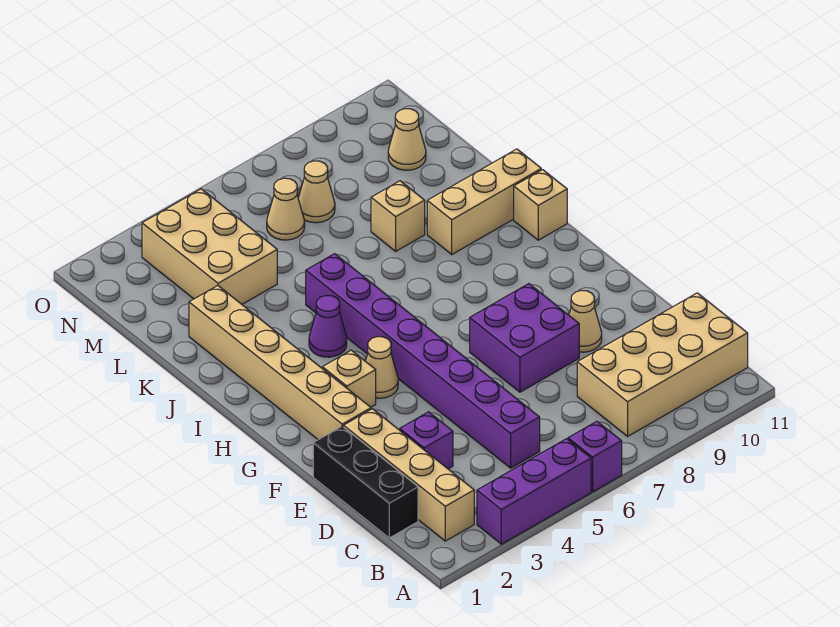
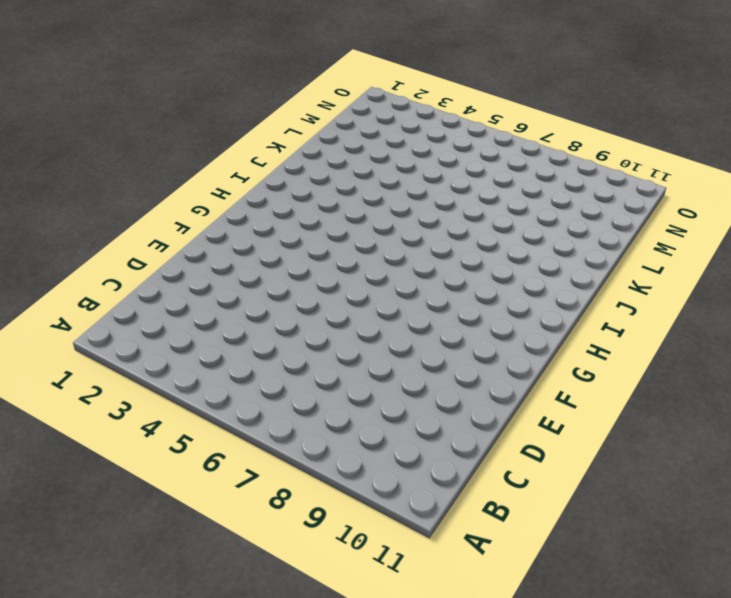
none -> purple 1x3 brick [477,439,591,544]
none -> purple 1x1 brick [568,421,622,492]
none -> tan 1x4 brick [344,409,474,541]

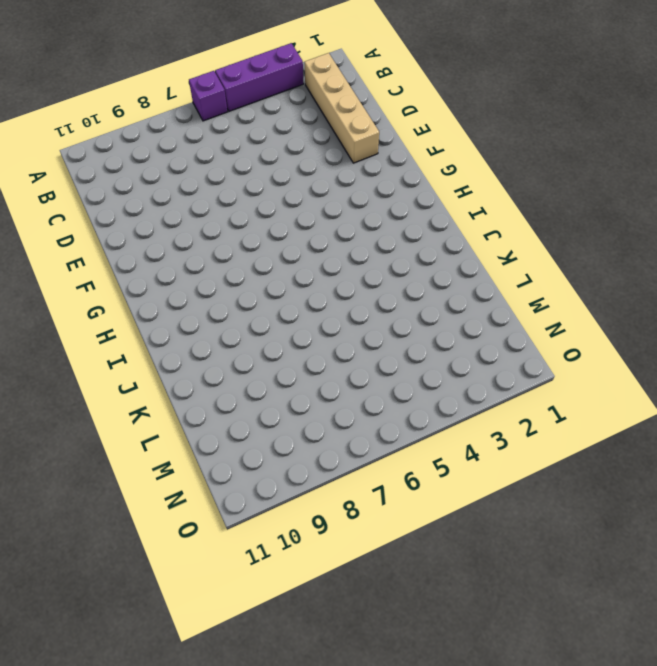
none -> tan 2x4 brick [577,293,748,436]
none -> black 1x3 brick [313,426,418,538]
none -> purple 1x8 brick [306,254,540,468]

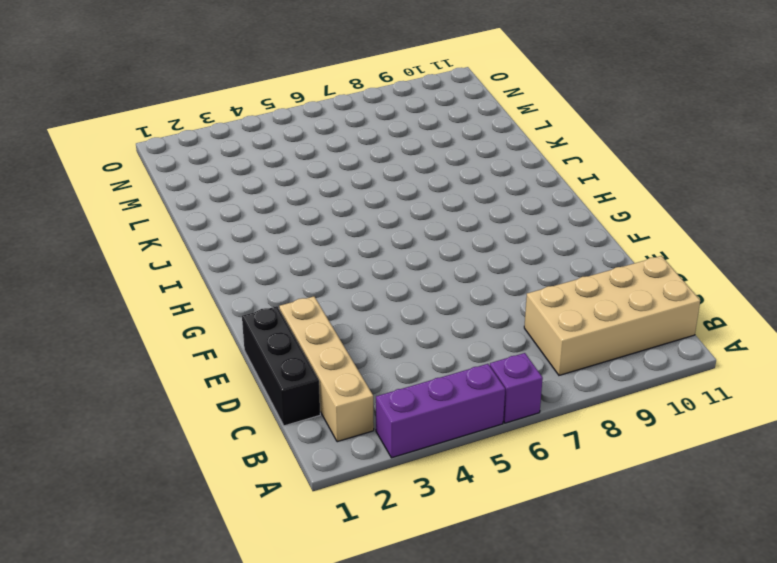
none -> purple 1x8 brick [306,254,540,468]
none -> purple 1x1 brick [400,412,453,469]
none -> purple 2x2 brick [470,284,579,392]

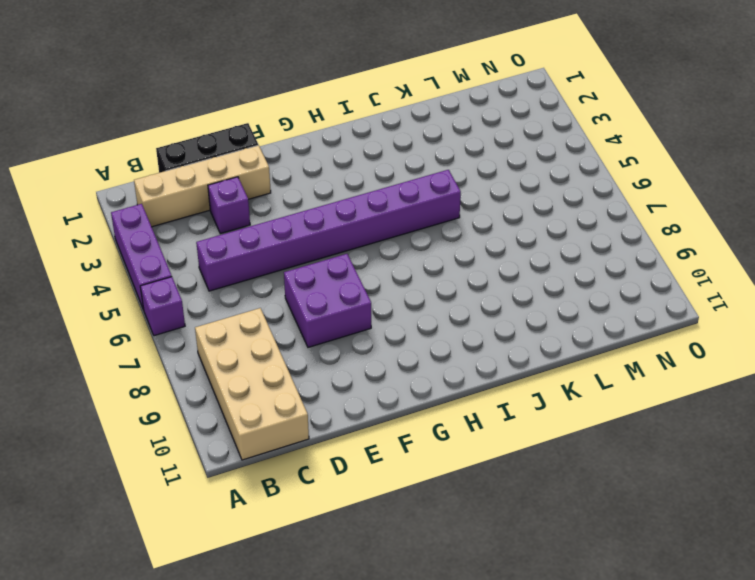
none -> tan 1x1 cone [569,291,602,352]
none -> tan 1x6 brick [189,286,371,440]
none -> tan 1x1 brick [322,350,376,407]

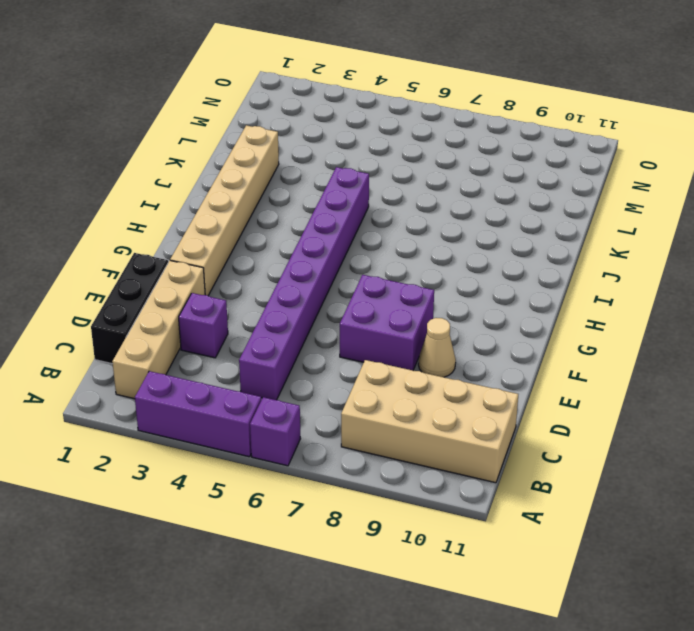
none -> tan 1x1 brick [322,350,376,407]
none -> tan 1x1 cone [366,337,398,398]
none -> purple 1x1 cone [309,295,347,357]

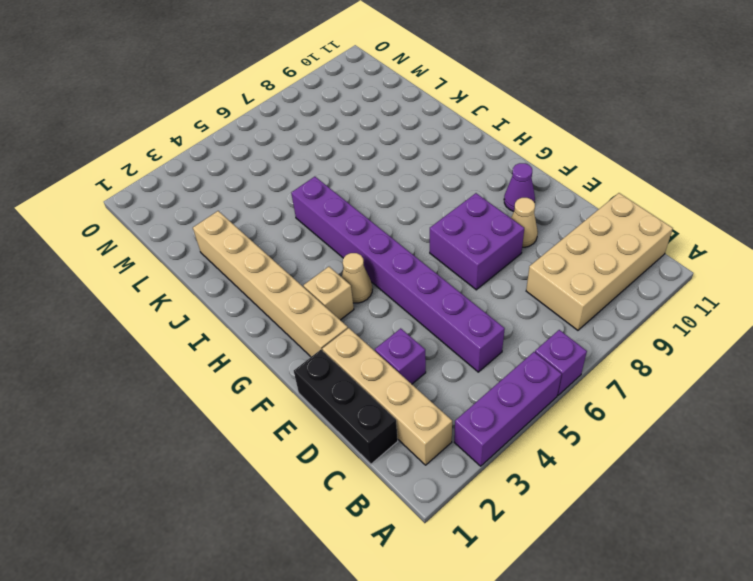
purple 1x1 cone [504,163,535,211] -> purple 1x1 cone moved to [309,295,347,357]
none -> tan 1x1 brick [514,170,567,240]
none -> tan 1x3 brick [427,149,541,254]
none -> tan 1x1 brick [371,181,425,251]

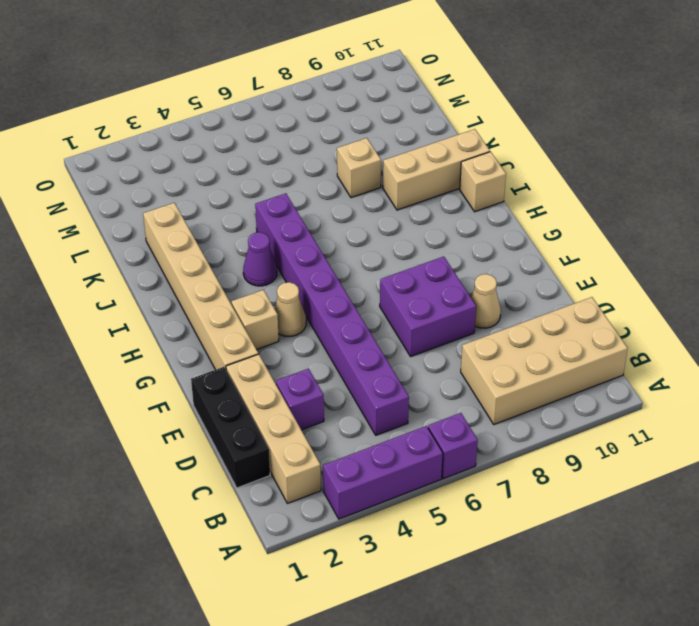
none -> tan 2x3 brick [142,189,277,304]
none -> tan 1x1 cone [267,178,305,240]
none -> tan 1x1 cone [298,161,335,223]

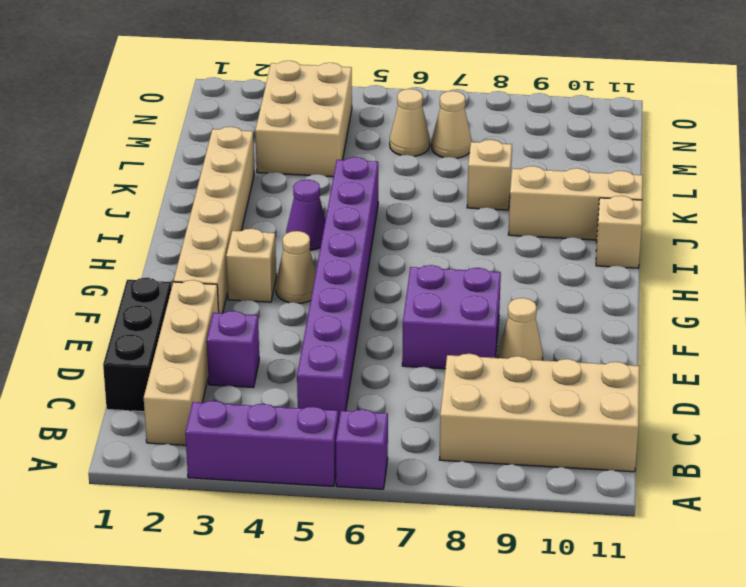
none -> tan 1x1 cone [388,109,426,170]

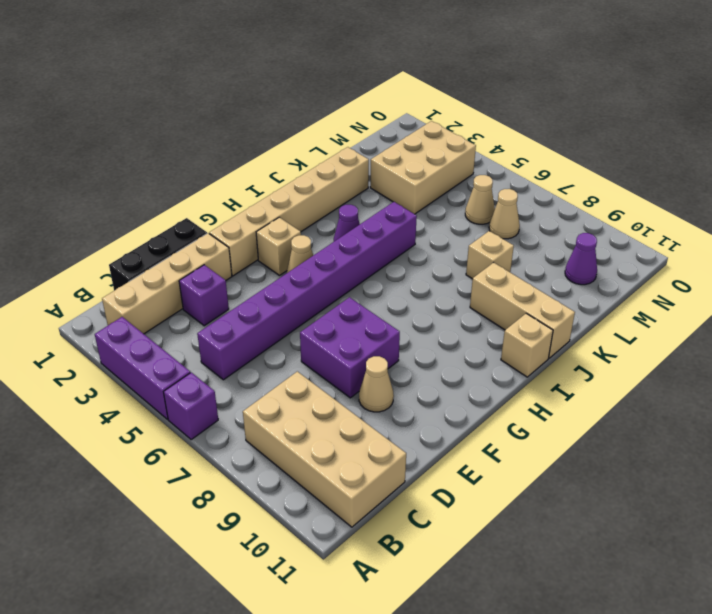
purple 1x1 cone [565,233,597,285] -> tan 1x1 cone [388,109,426,170]

